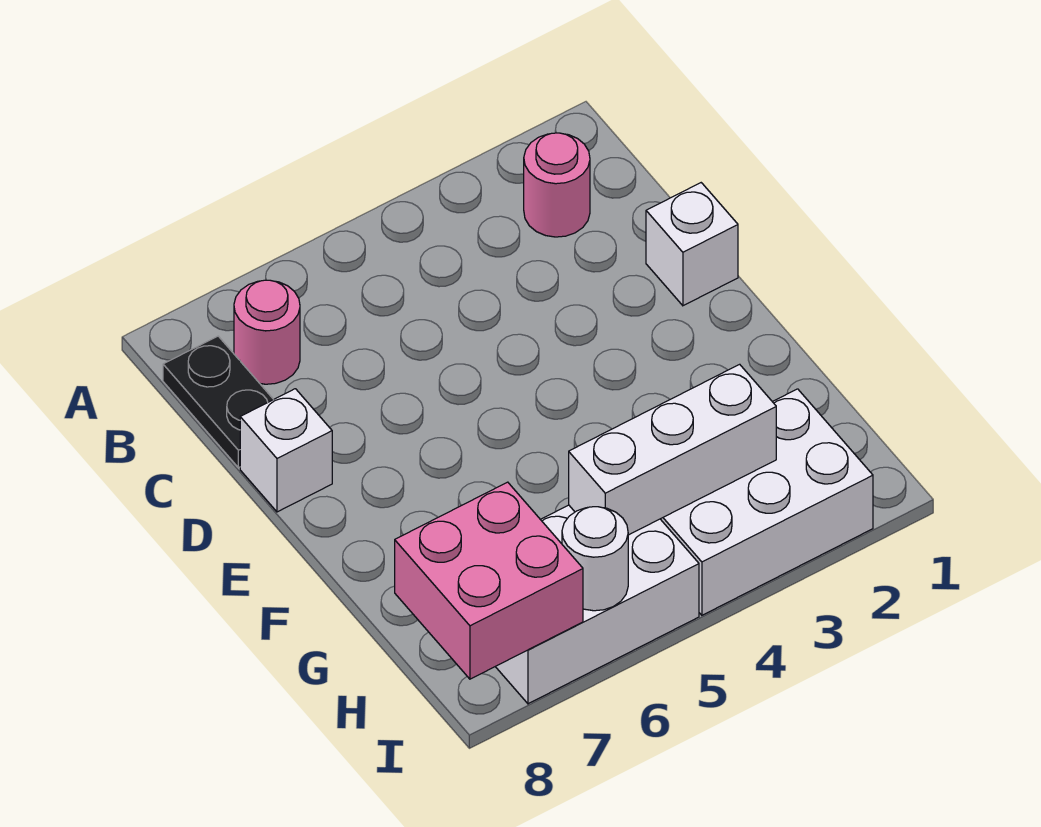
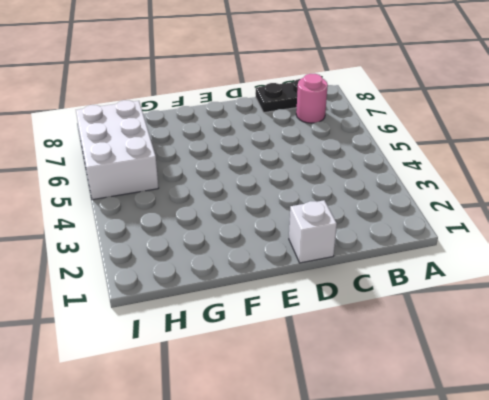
none -> pink 1x1 round brick [524,133,590,237]
none -> white 1x1 brick [240,389,332,512]

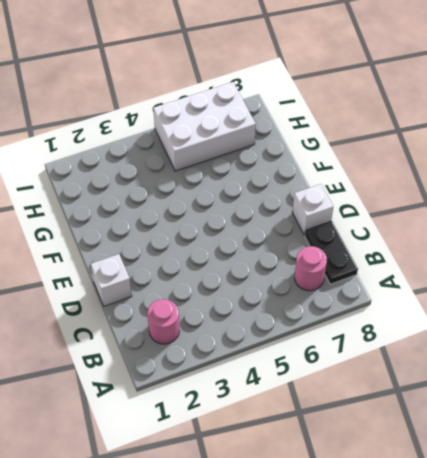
none -> white 2x3 brick [661,389,873,615]
none -> white 1x3 brick [569,364,776,535]

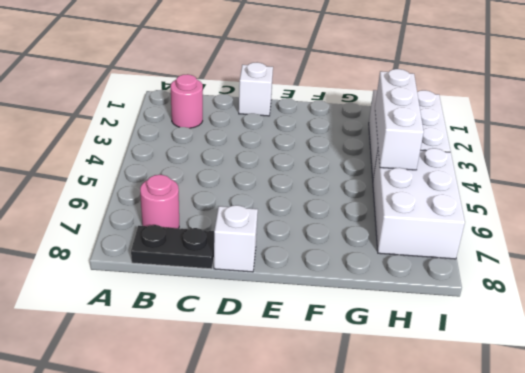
none -> pink 2x2 brick [395,482,583,679]
none -> white 1x1 round brick [562,507,628,611]

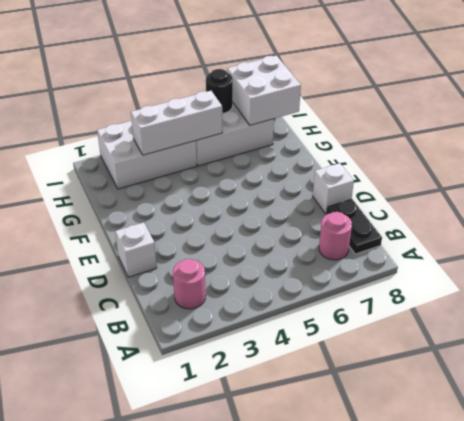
white 2x2 brick [227,56,301,125] -> pink 2x2 brick [395,482,583,679]
black 1x1 round brick [206,69,233,113] -> white 1x1 round brick [562,507,628,611]

